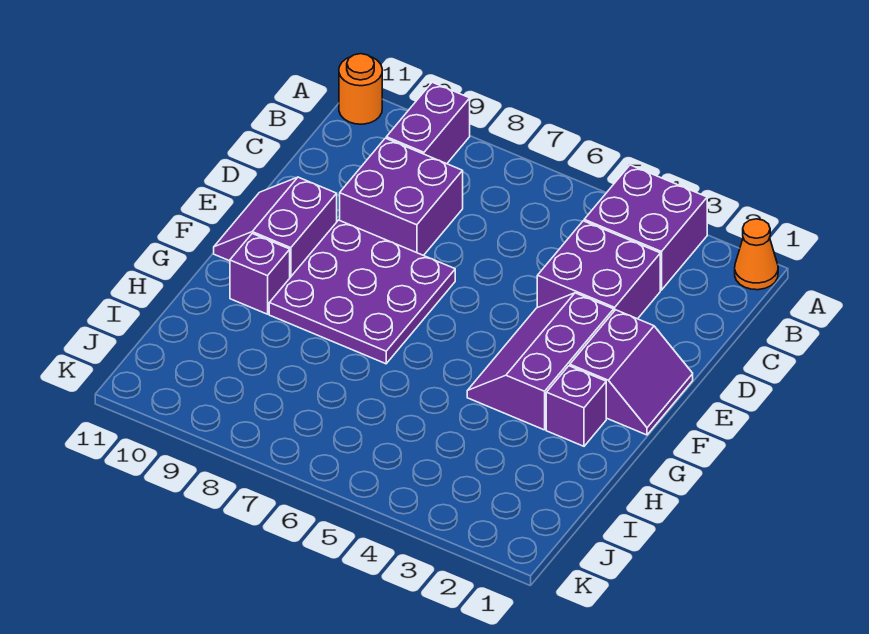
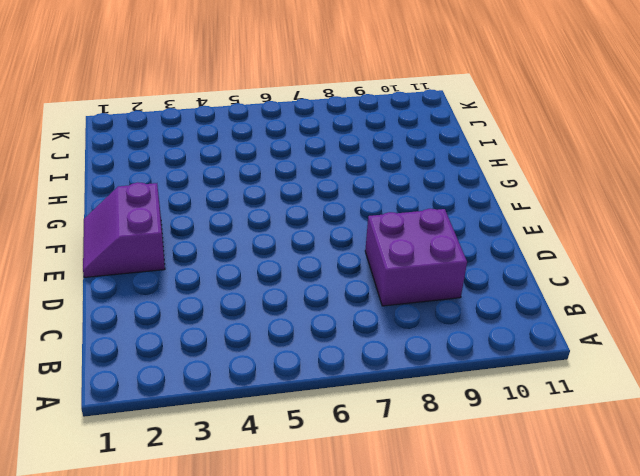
none -> orange 1x1 cone [735,219,778,290]
none -> purple 2x2 brick [584,165,707,290]
none -> purple 1x2 brick [386,82,470,164]

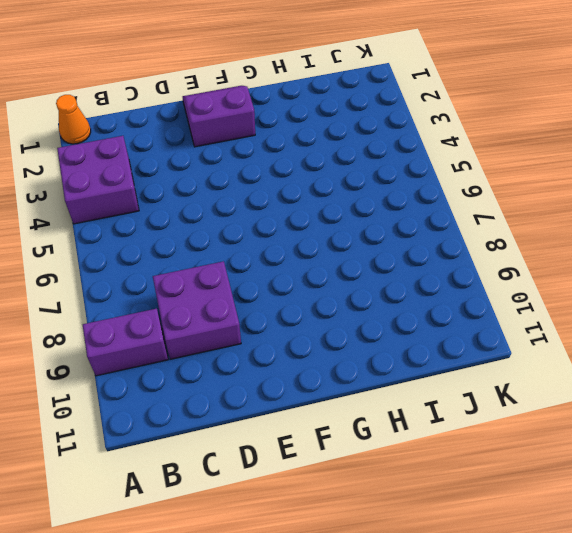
none -> orange 1x1 round brick [339,54,382,124]
none -> purple 2x2 brick [537,221,660,319]
none -> purple 2x3 slope [467,293,614,430]

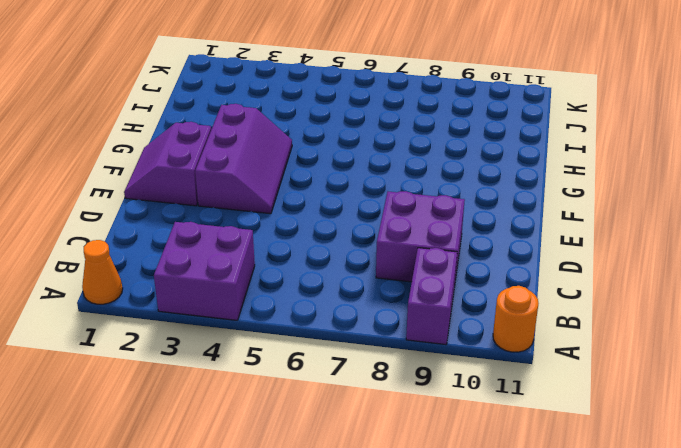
none -> purple 2x2 brick [537,221,660,319]
none -> purple 3x3 plate [269,220,455,364]
none -> purple 2x2 slope [214,177,337,277]

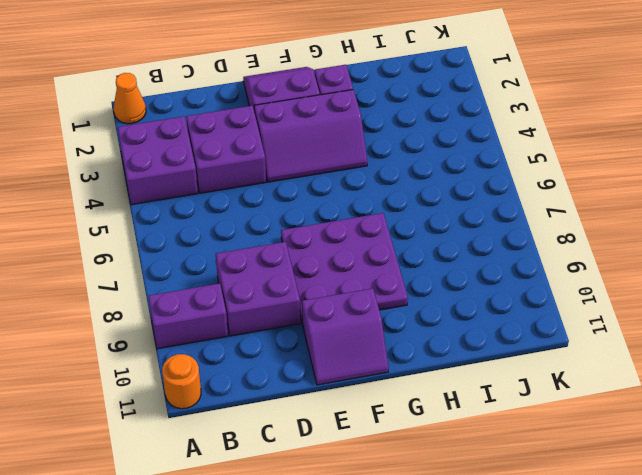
none -> purple 1x1 brick [230,234,290,314]

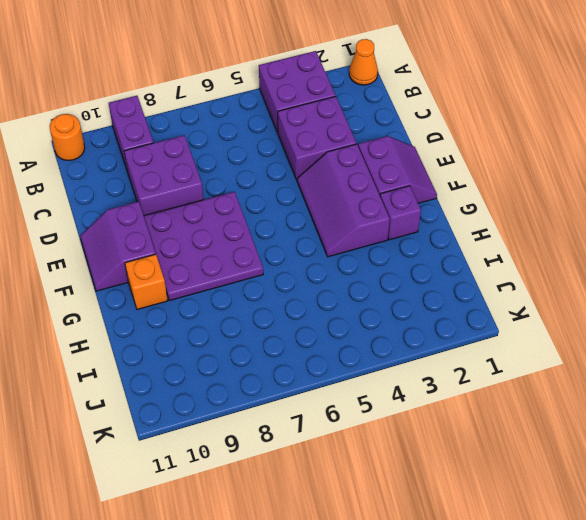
orange 1x1 brick [125,254,168,309] -> purple 1x1 brick [230,234,290,314]

